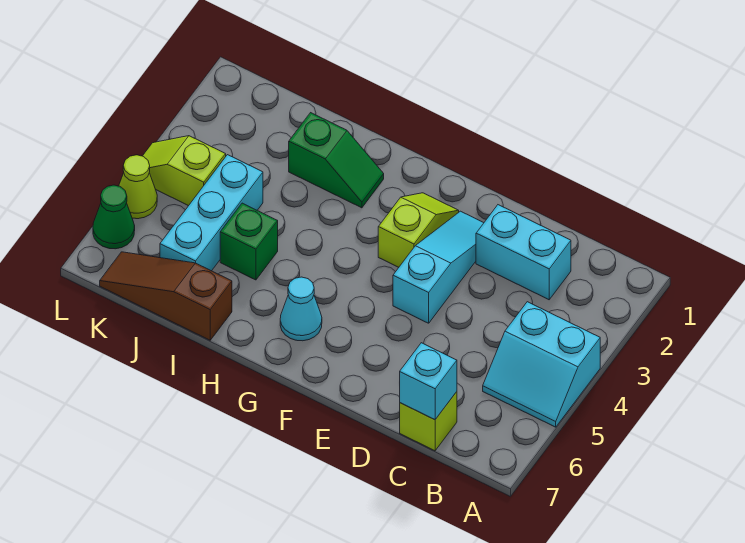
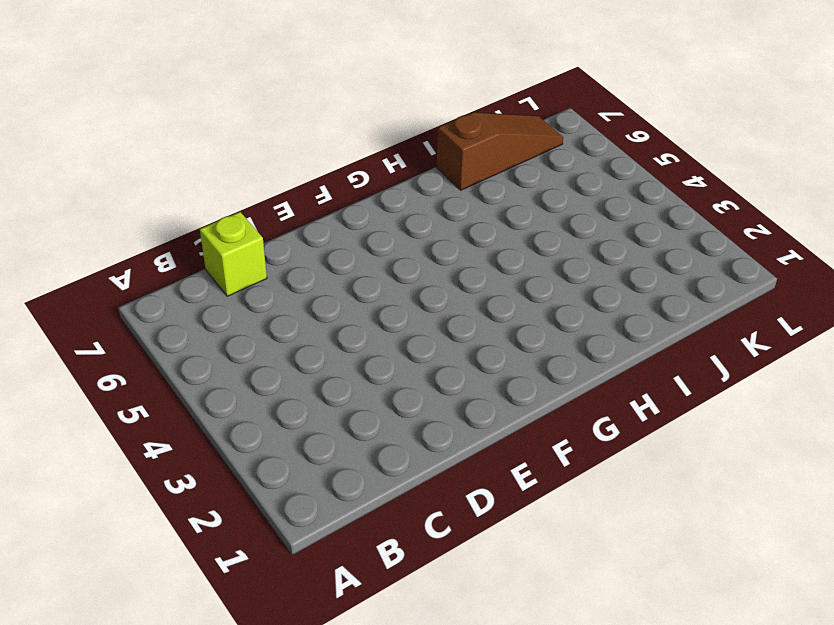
none -> cyan 2x2 slope [483,302,600,427]
none -> cyan 1x2 brick [476,205,571,300]
none -> cyan 1x3 slope [393,211,483,323]

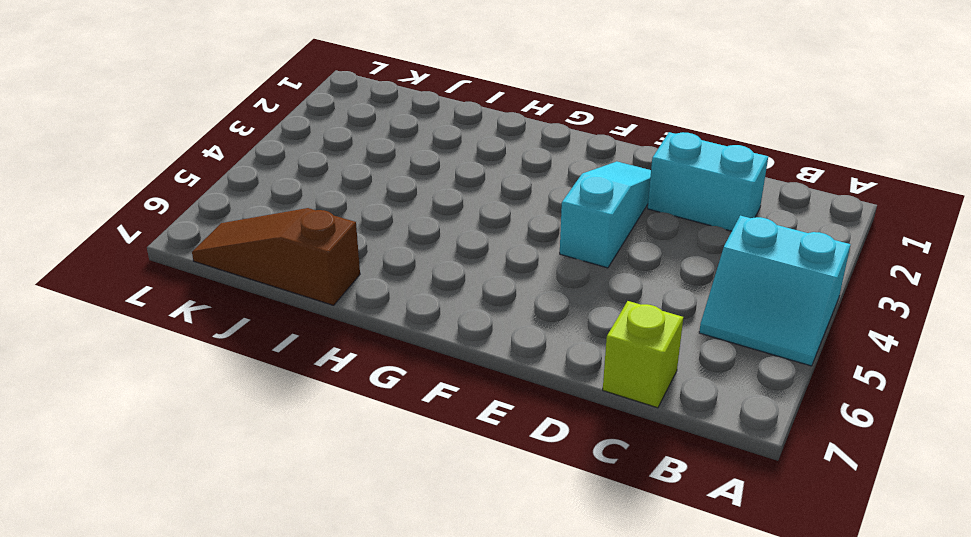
none -> lime 1x2 slope [378,193,459,267]
none -> cyan 1x1 cone [280,277,322,341]
none -> green 1x2 slope [289,113,384,208]

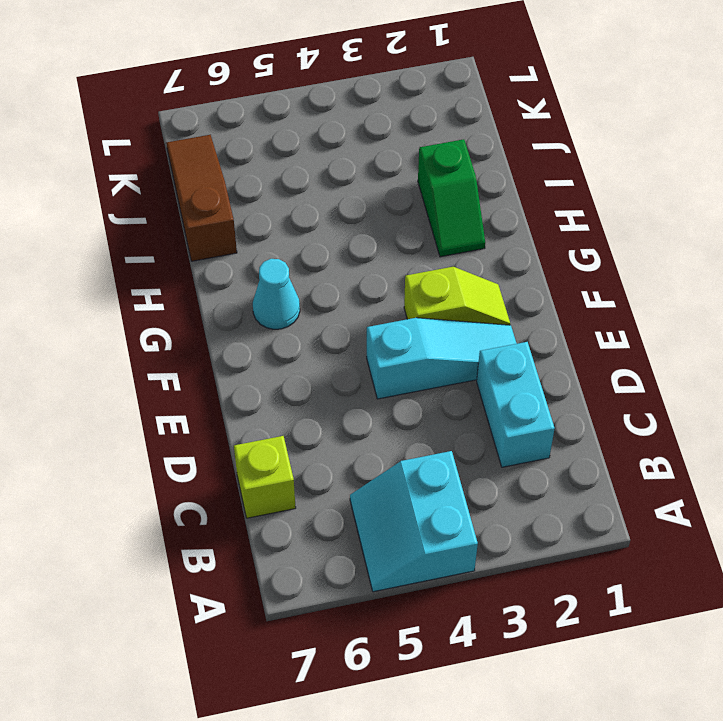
none -> green 1x1 brick [220,203,278,280]
none -> cyan 1x3 brick [160,155,263,271]
none -> lime 1x2 slope [143,136,226,206]

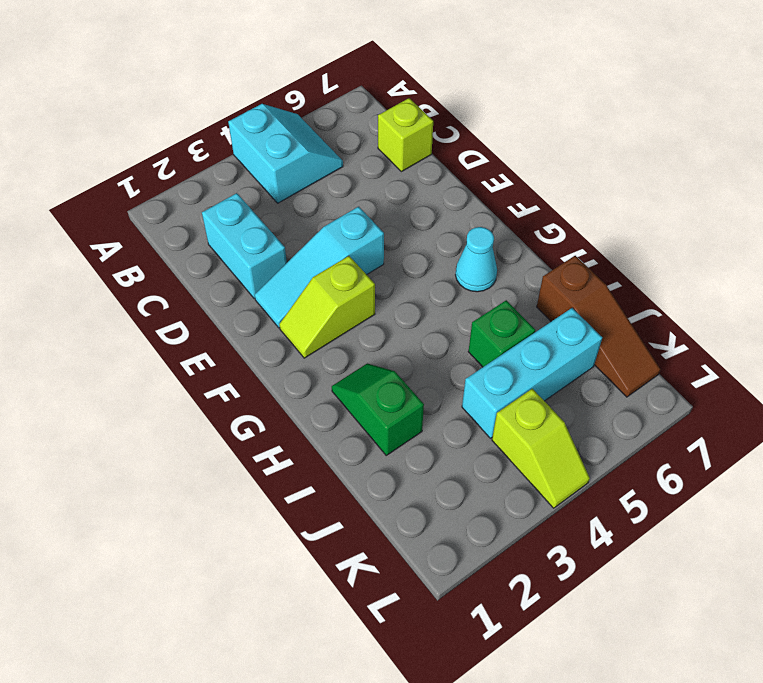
none -> lime 1x1 cone [119,155,157,219]
none -> green 1x1 cone [93,185,135,249]
none -> cyan 1x1 brick [400,343,457,420]

